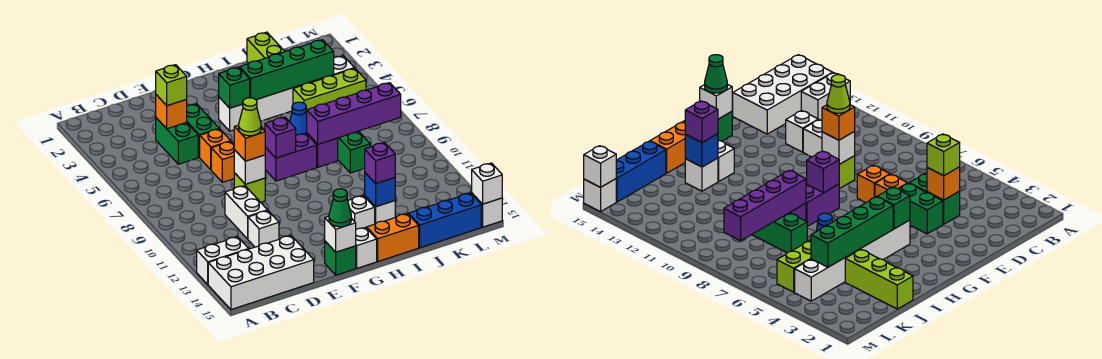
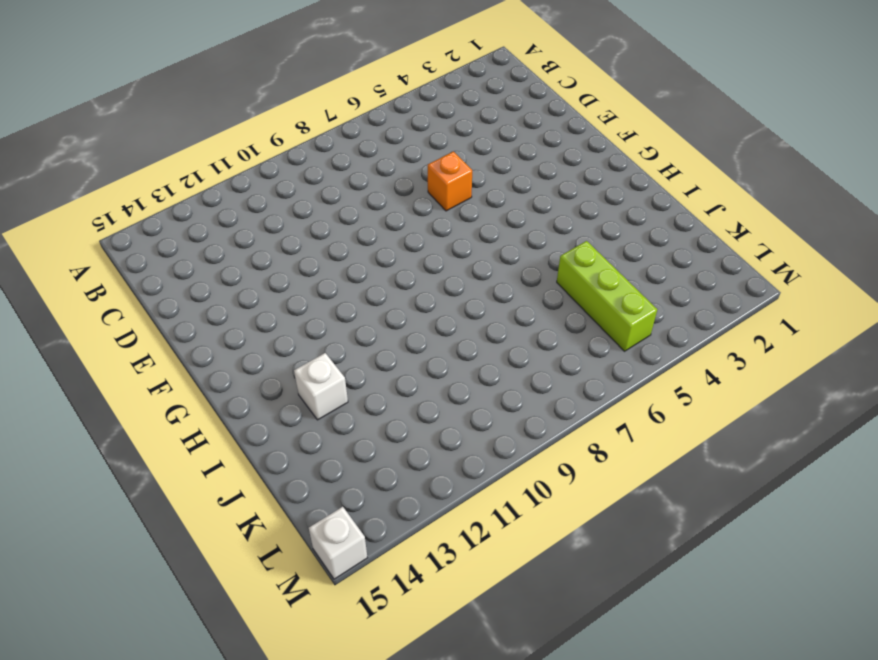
none -> white 1x2 brick [197,237,248,284]
none -> white 2x4 brick [208,236,314,309]
none -> green 1x2 brick [156,118,198,164]
none -> white 1x2 brick [225,186,268,239]

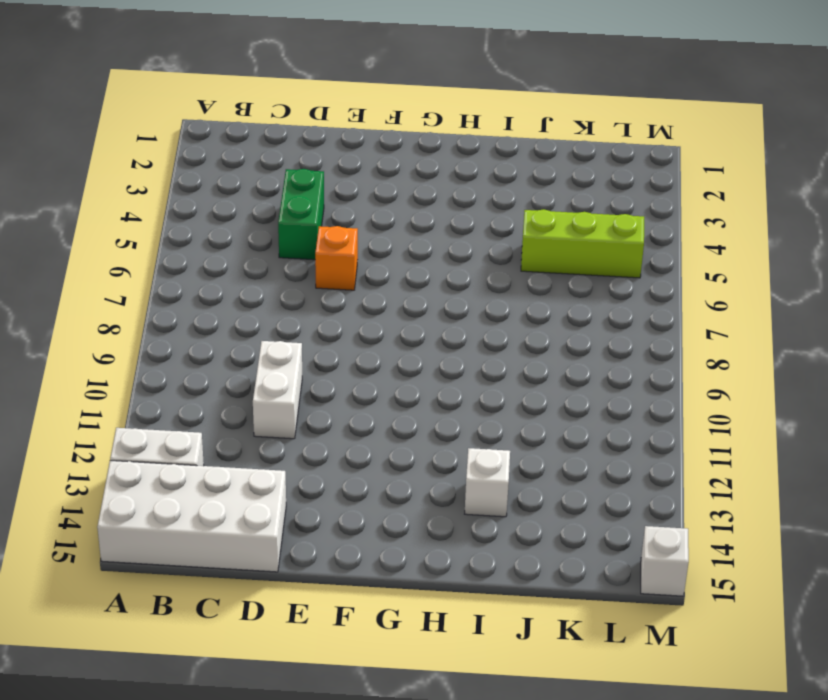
none -> white 1x1 brick [248,211,279,247]
none -> green 1x2 brick [187,104,219,157]
none -> orange 1x1 brick [211,141,235,182]
none -> lime 1x1 brick [234,173,265,202]

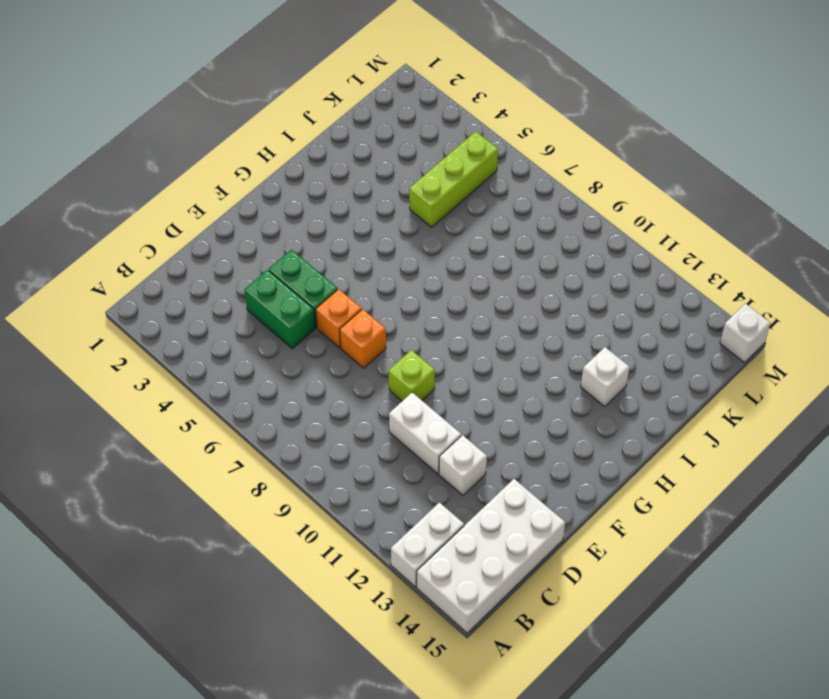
none -> green 1x1 brick [325,241,356,275]
none -> white 1x6 brick [219,56,354,131]
none -> purple 1x2 brick [265,133,317,181]
none -> white 1x1 brick [356,227,377,268]

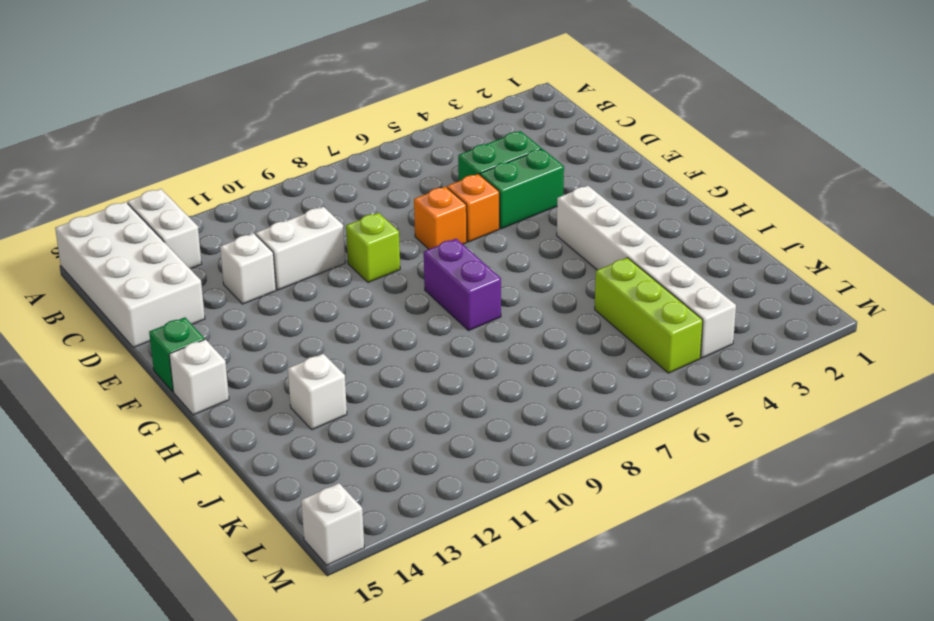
none -> white 1x1 brick [348,196,375,229]
none -> orange 1x2 brick [367,214,419,261]
none -> blue 1x1 cone [290,102,307,135]
none -> purple 1x1 brick [307,133,338,167]

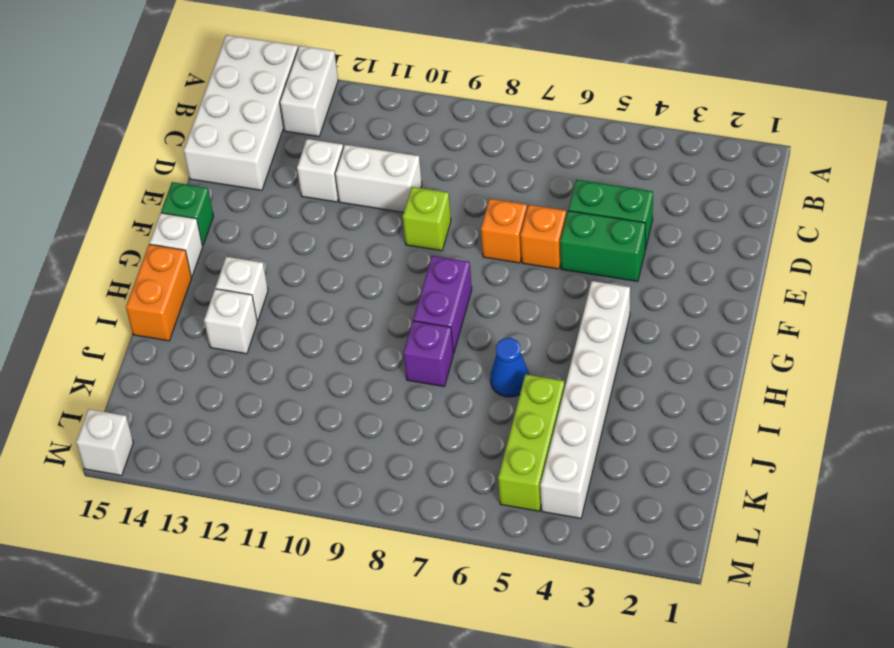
none -> lime 1x3 brick [247,32,285,63]
none -> green 1x3 brick [338,131,370,173]
none -> blue 1x3 brick [409,193,481,248]
none -> orange 1x1 brick [156,95,187,129]

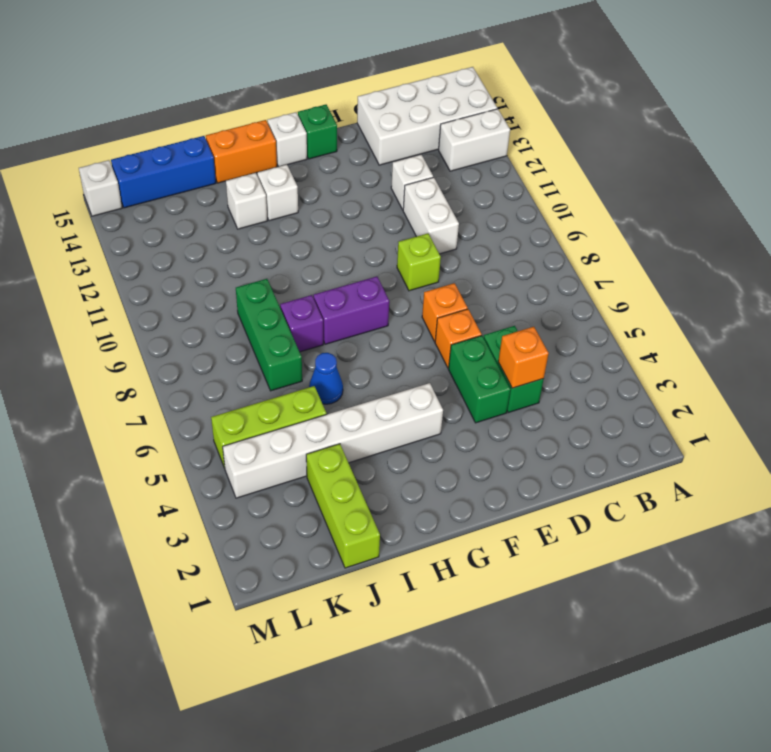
none -> white 1x1 brick [234,150,265,184]
none -> white 1x1 brick [325,216,356,252]
none -> green 1x1 brick [219,67,250,108]
none -> purple 1x1 brick [265,117,296,158]

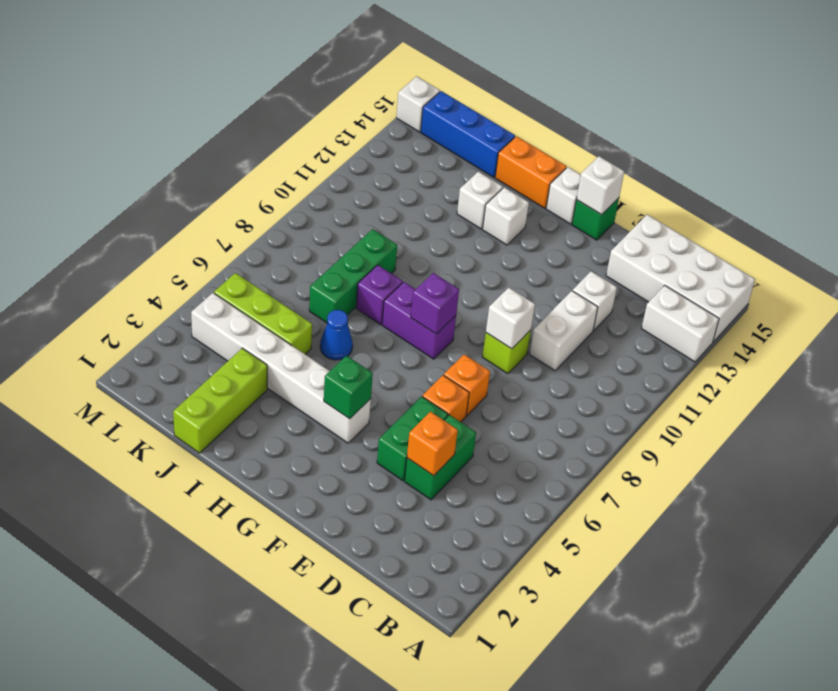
none -> green 1x4 brick [240,40,334,100]
none -> purple 1x4 brick [307,83,401,144]
none -> blue 1x1 brick [365,173,395,207]
none -> white 1x1 brick [472,163,502,204]

